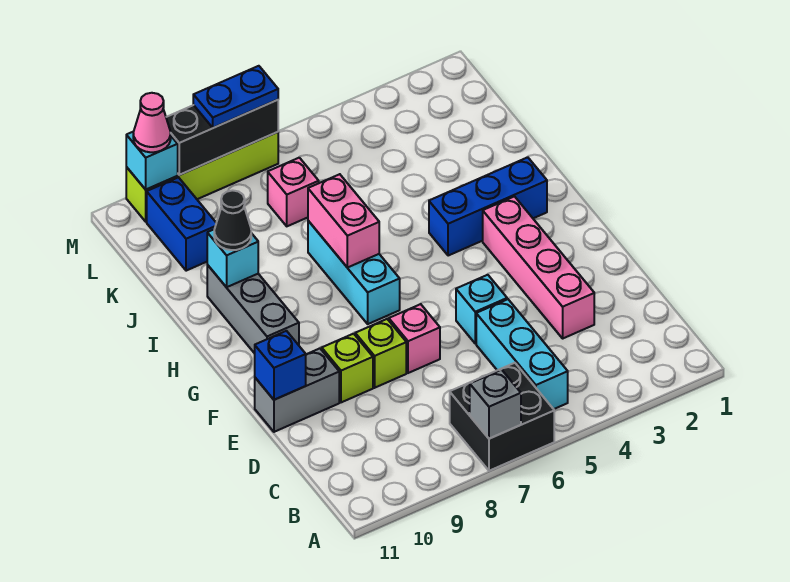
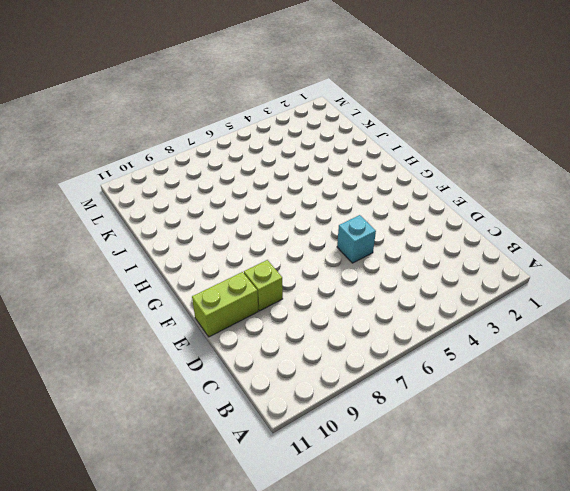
lime 1x2 brick [192,272,258,337] -> grey 1x2 brick [255,349,339,432]
none -> black 2x2 brick [450,363,554,471]
none -> cyan 1x3 brick [476,299,568,409]
none -> pink 1x4 brick [483,197,594,338]

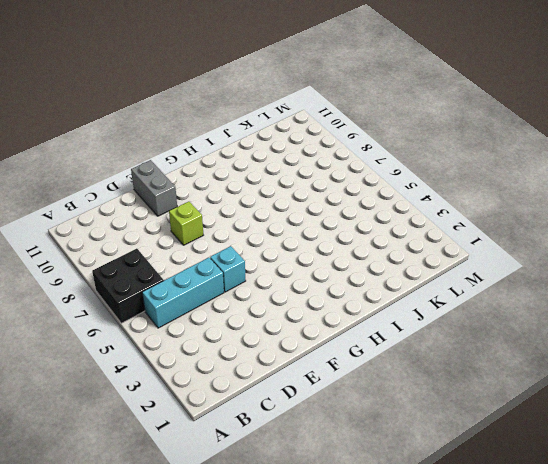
none -> pink 1x4 brick [483,197,594,338]
none -> pink 1x1 brick [389,304,440,373]
none -> lime 1x1 brick [322,334,373,402]

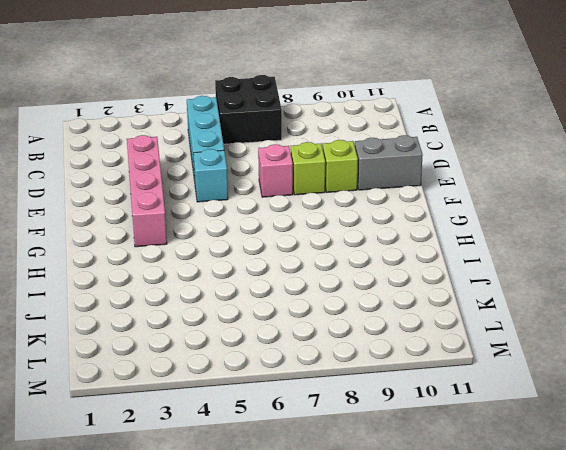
none -> cyan 1x3 brick [308,221,400,324]
none -> grey 1x3 brick [207,265,299,353]
none -> blue 1x3 brick [429,157,547,256]

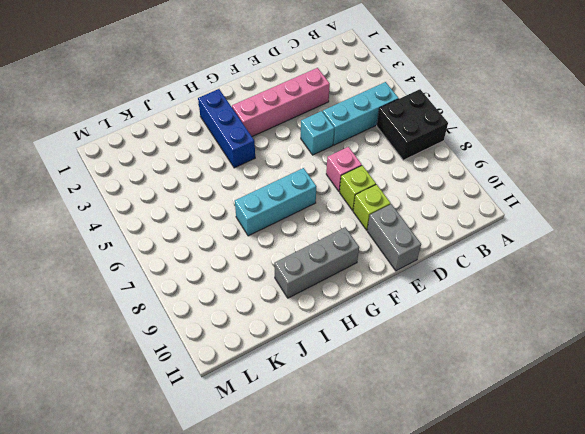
none -> pink 1x1 brick [268,158,319,226]
none -> blue 1x2 brick [147,177,216,271]
none -> lime 1x4 brick [126,132,278,222]

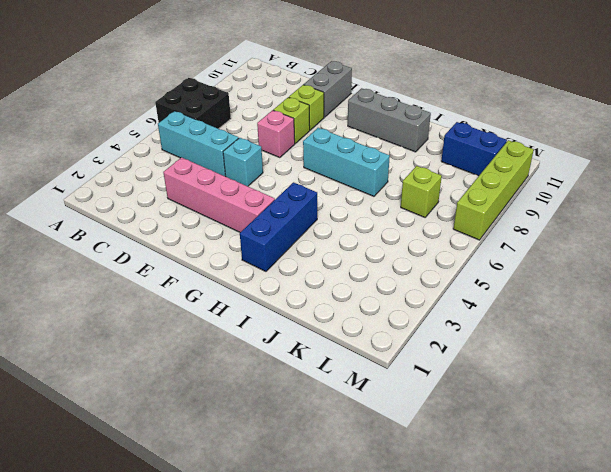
lime 1x1 brick [401,166,442,217] -> pink 1x1 brick [268,158,319,226]
none -> grey 1x1 brick [470,370,521,439]
none -> blue 1x1 brick [255,331,306,400]
none -> pink 1x2 brick [308,174,379,268]

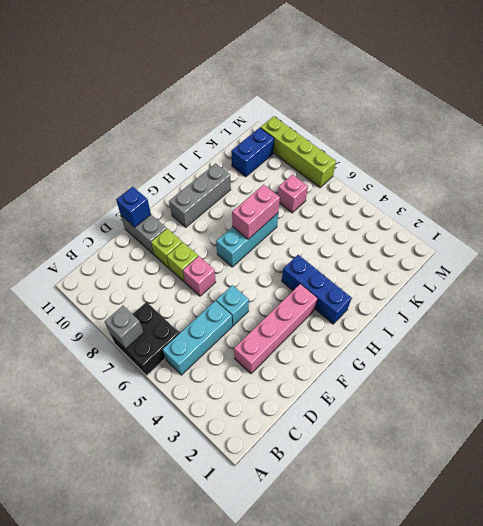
none -> cyan 1x1 brick [207,230,258,287]
none -> black 1x3 brick [166,100,278,175]
none -> cyan 1x1 brick [126,131,178,190]

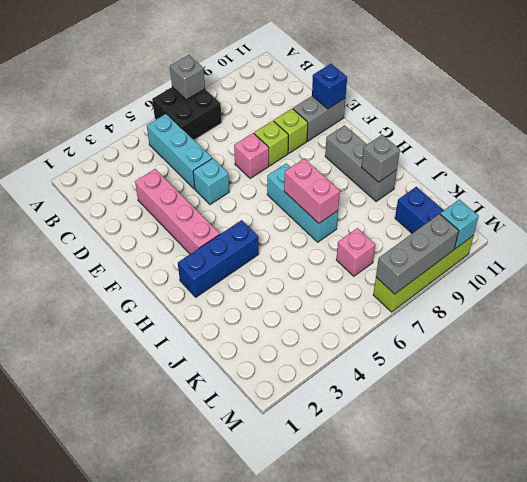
grey 1x1 brick [362,135,400,182] -> cyan 1x1 brick [207,230,258,287]
grey 1x3 brick [376,214,459,294] -> black 1x3 brick [166,100,278,175]
none -> black 1x1 cone [214,190,251,250]
none -> blue 1x2 plate [193,66,278,128]
none -> pink 1x1 cone [133,93,171,152]

